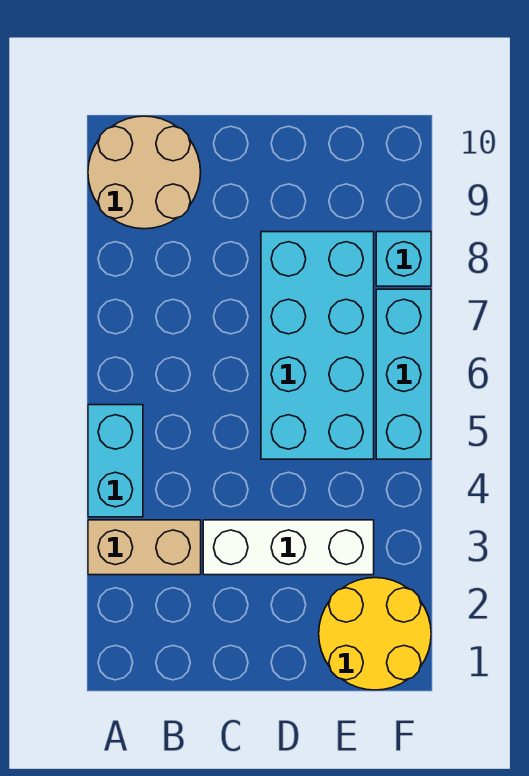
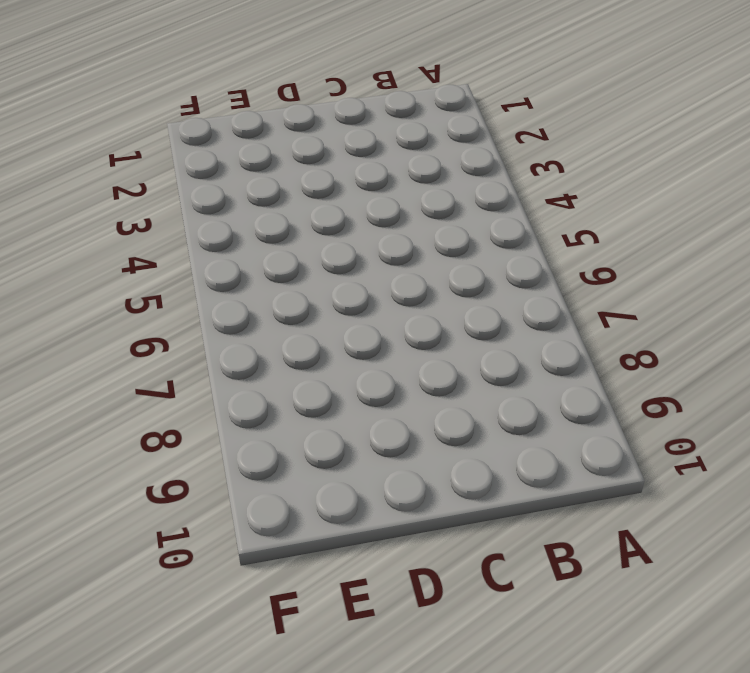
none -> tan 1x2 brick [88,520,201,575]
none -> cyan 1x2 brick [88,405,143,517]

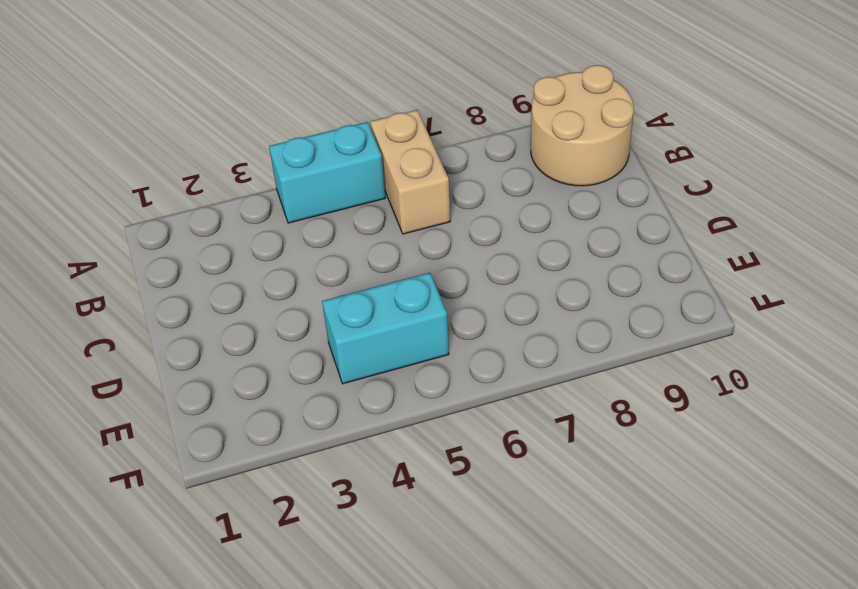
tan 1x2 brick [370,110,450,234] -> tan 1x2 brick moved to [88,520,201,575]
cyan 1x2 brick [322,273,449,384] -> cyan 2x4 brick [261,232,374,459]
none -> white 1x3 brick [203,520,374,575]
none -> yellow 2x2 round brick [319,578,431,690]

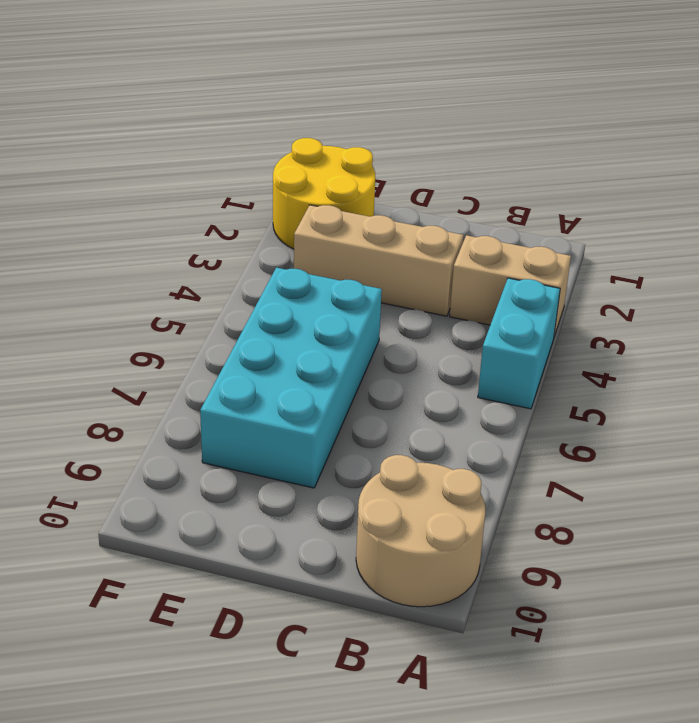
tan 1x3 brick [294,205,463,316] -> white 1x3 brick [203,520,374,575]
none -> cyan 1x3 brick [376,289,431,459]
none -> cyan 1x1 brick [376,232,431,286]

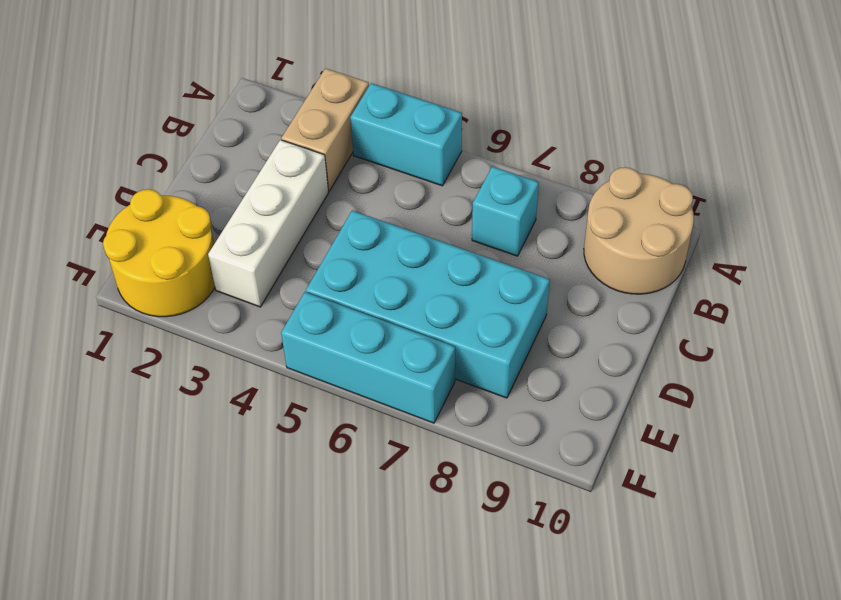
cyan 1x1 brick [472,166,539,256] -> cyan 1x1 brick moved to [376,232,431,286]

